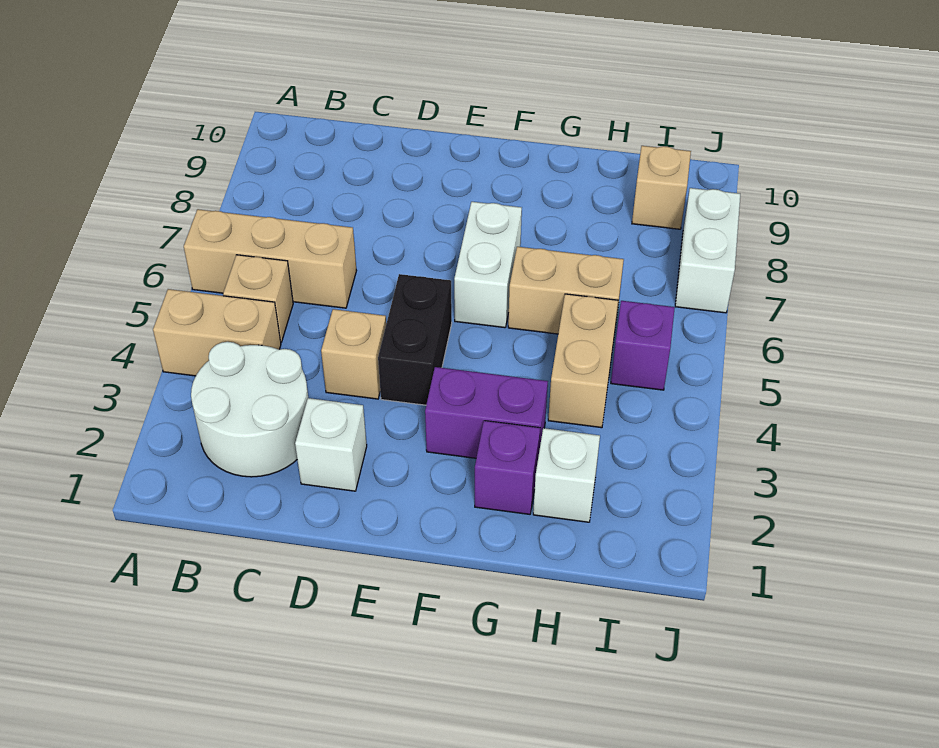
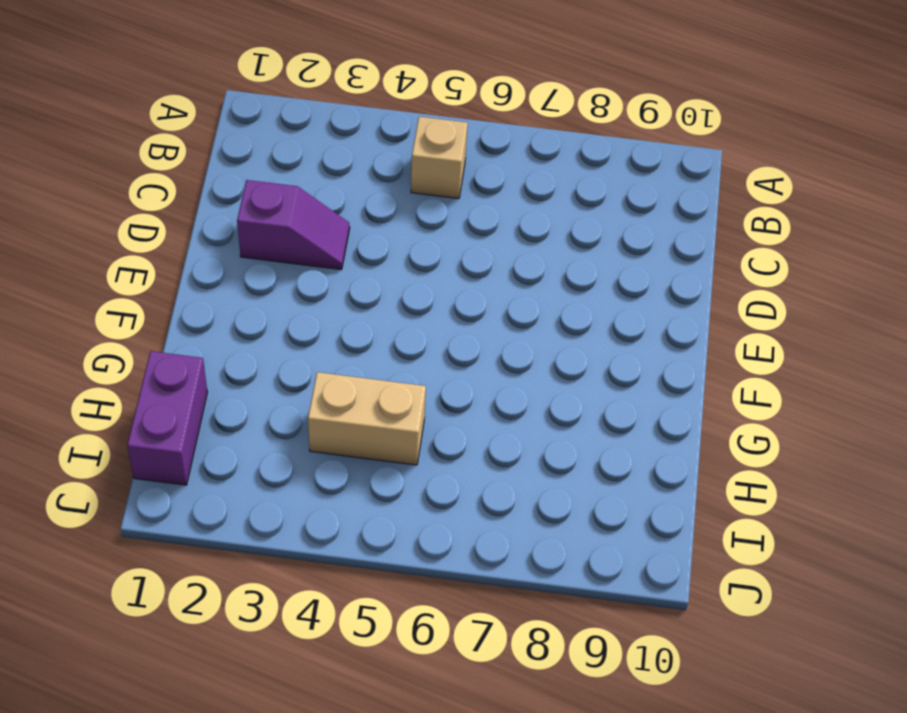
purple 1x2 slope [237,180,350,270] -> white 1x1 brick [295,398,367,491]
purple 1x2 brick [127,351,208,485] -> purple 1x2 brick moved to [425,367,548,458]
none -> tan 1x2 brick [153,289,281,376]
none -> tan 1x3 brick [184,209,357,308]
none -> white 2x2 round brick [191,342,308,477]

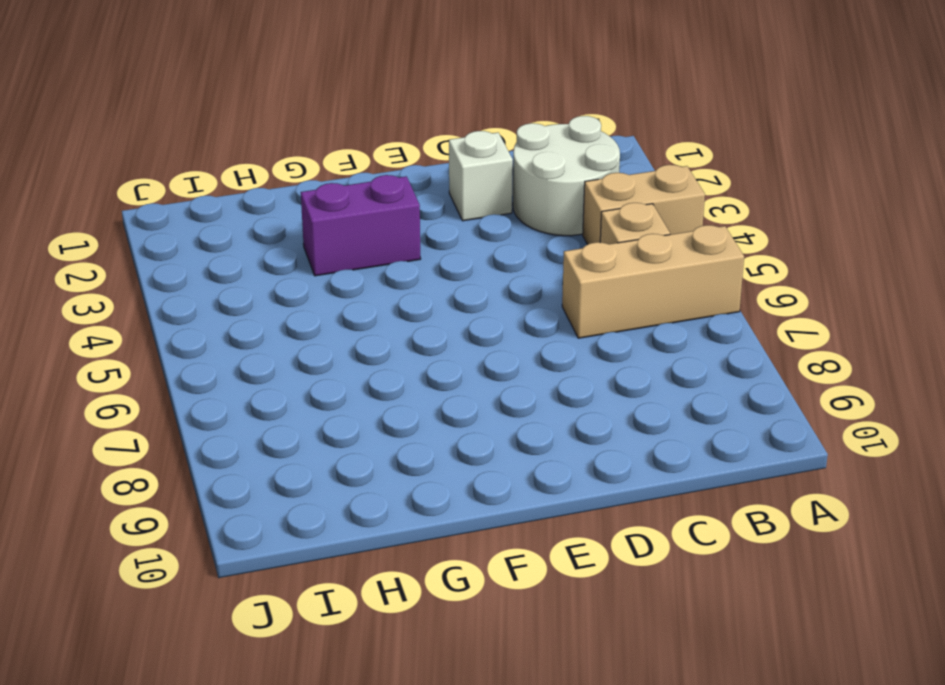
none -> tan 1x1 brick [321,309,386,399]
none -> black 1x2 brick [378,274,452,405]
none -> white 1x2 brick [454,202,522,328]

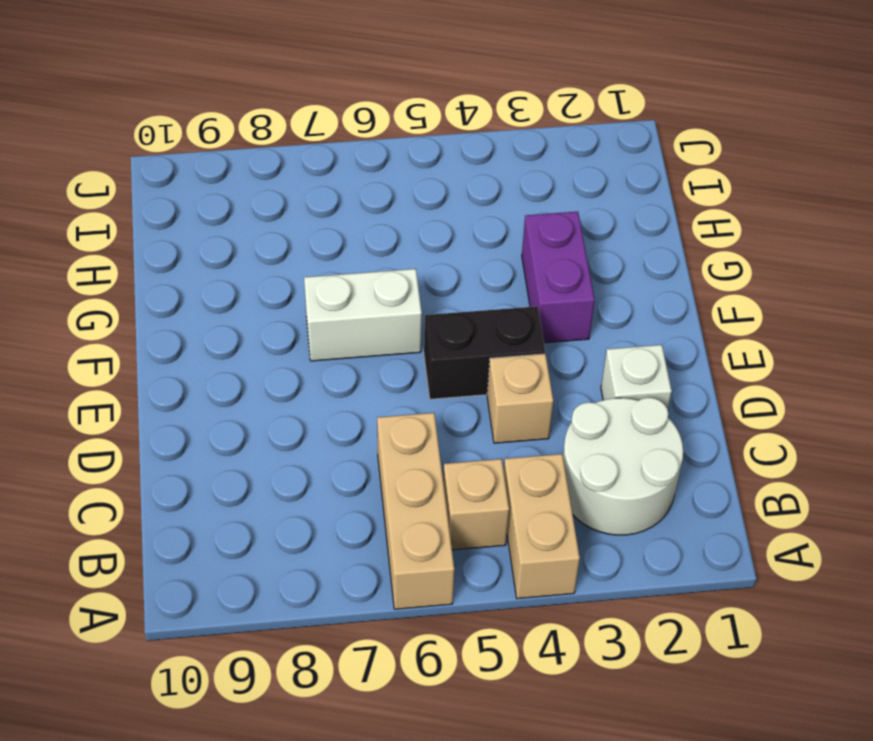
none -> purple 1x1 brick [475,421,540,514]
none -> tan 1x2 brick [508,247,624,335]
none -> white 1x1 brick [533,428,600,522]

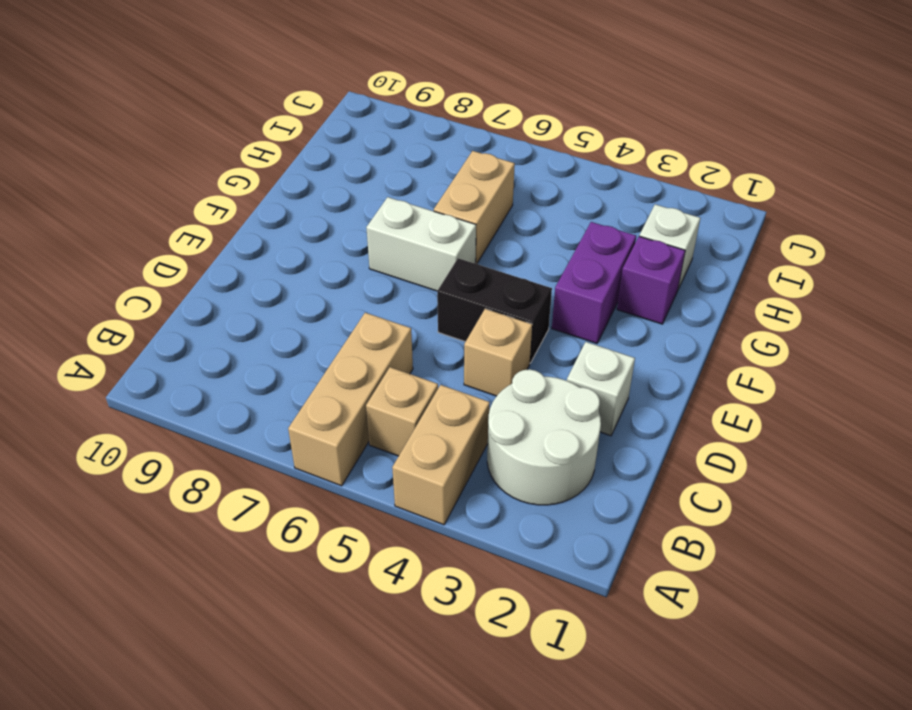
none -> tan 1x2 brick [548,294,618,428]
none -> purple 1x1 brick [611,301,675,390]
none -> tan 1x1 brick [632,146,691,229]

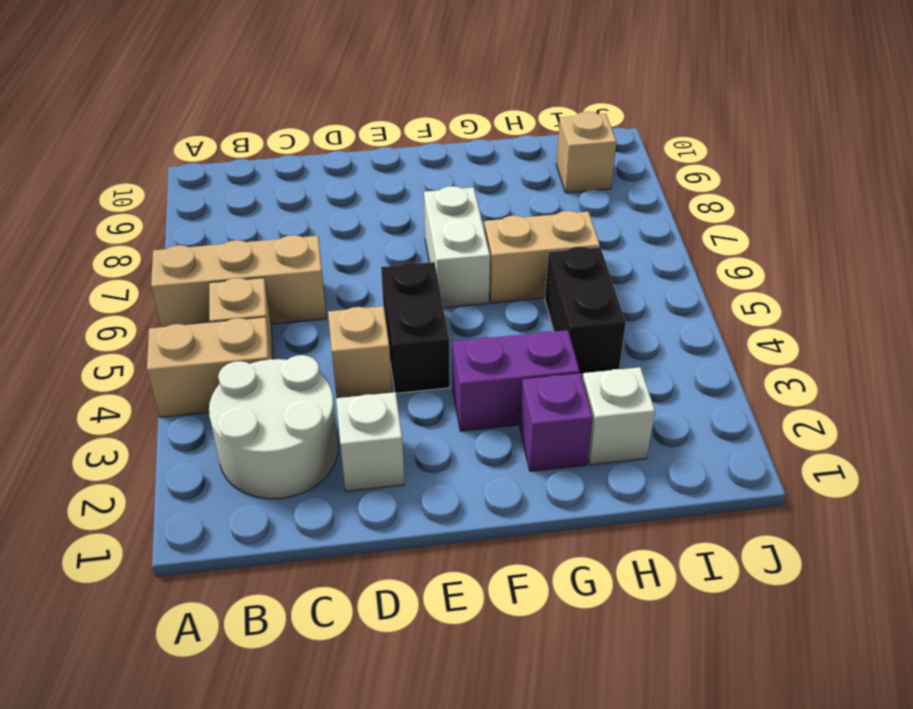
black 1x2 brick [545,247,626,375] -> tan 1x2 brick [548,294,618,428]
none -> purple 1x1 brick [611,301,675,390]
none -> white 1x2 brick [675,188,740,313]

